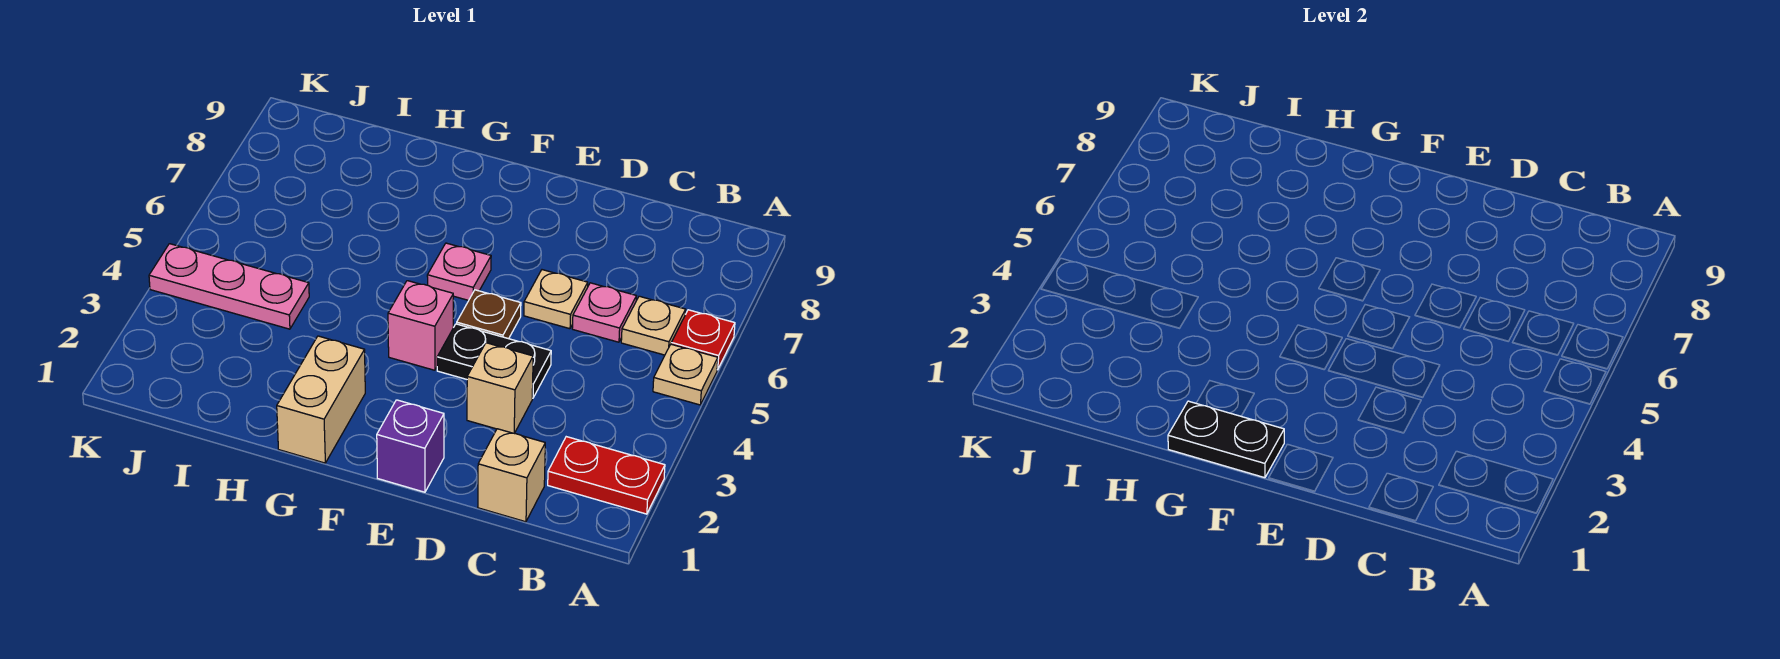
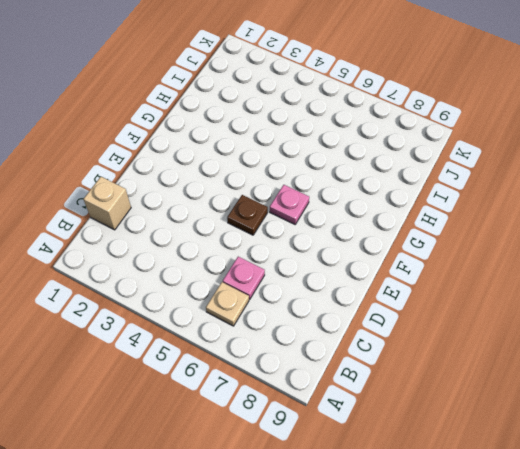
none -> red 1x2 plate [548,437,665,514]
none -> tan 1x1 plate [653,344,718,405]
none -> red 1x1 plate [671,310,735,370]

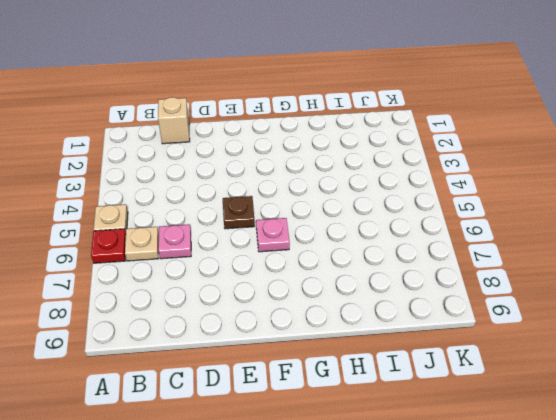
none -> red 1x2 plate [548,437,665,514]
none -> tan 1x1 brick [467,343,533,433]
none -> black 1x2 plate [437,324,551,398]

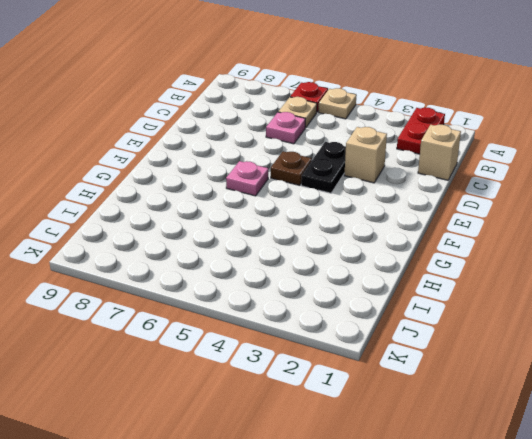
none -> tan 1x1 plate [524,270,588,329]
none -> purple 1x1 brick [377,400,444,492]
none -> pink 1x1 brick [388,281,453,370]

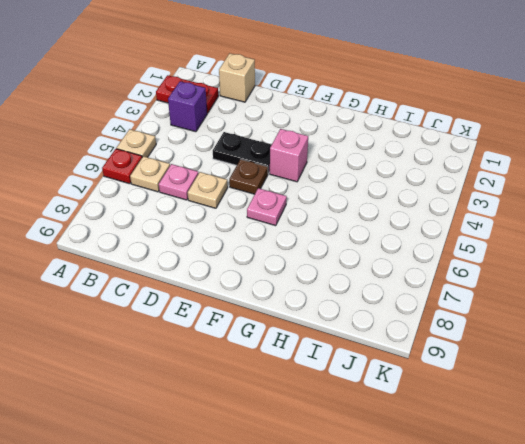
purple 1x1 brick [168,81,207,132] -> purple 1x1 brick moved to [377,400,444,492]
none -> tan 1x1 brick [467,343,533,433]
none -> tan 1x2 brick [277,336,365,463]
none -> pink 1x3 plate [149,244,309,329]

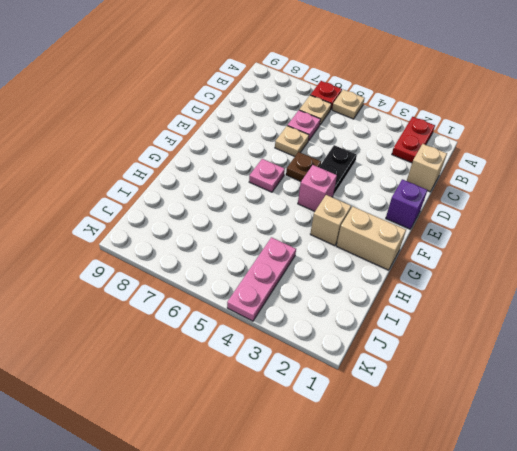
tan 1x1 brick [310,195,351,246] -> tan 1x1 brick moved to [467,343,533,433]
none -> black 1x2 plate [1168,401,1284,478]

